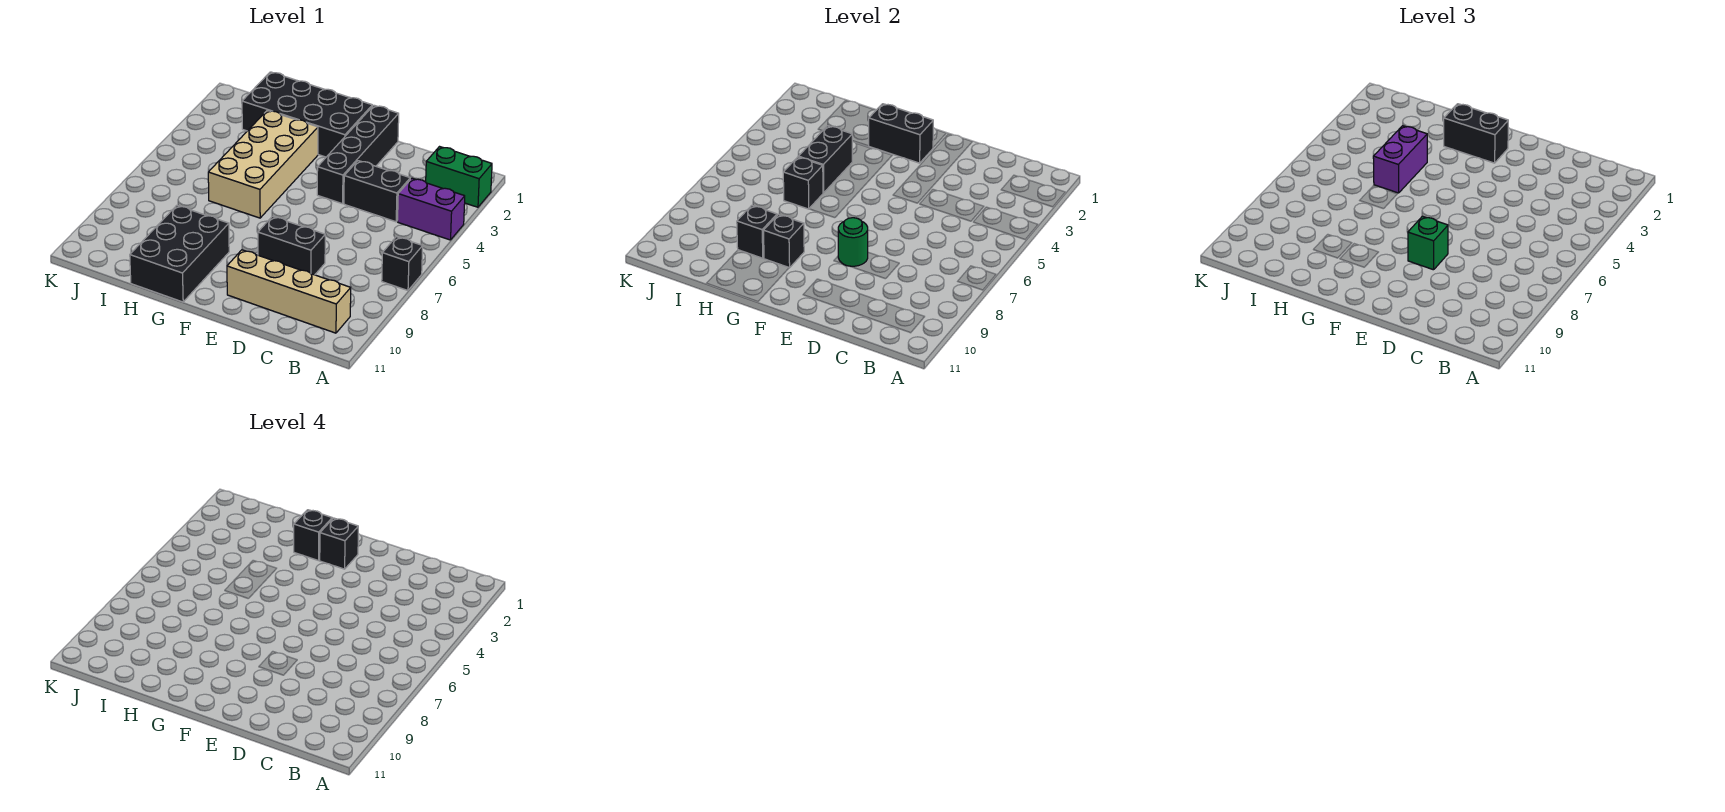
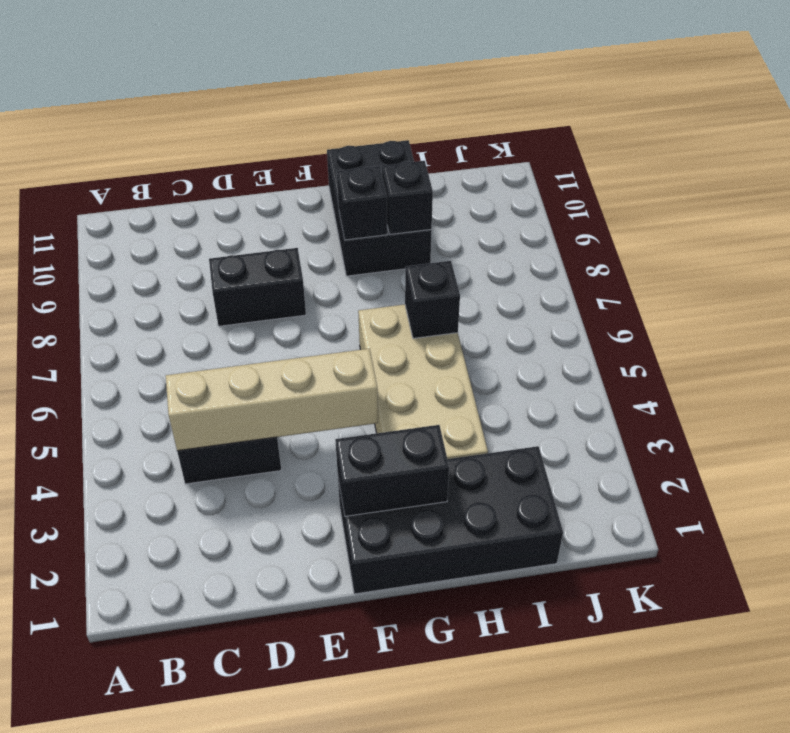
tan 1x4 brick [166,349,378,451] -> tan 1x4 brick moved to [227,250,351,333]
none -> green 1x2 brick [426,147,492,207]
none -> purple 1x2 brick [398,178,465,240]
none -> black 1x1 brick [382,237,423,291]

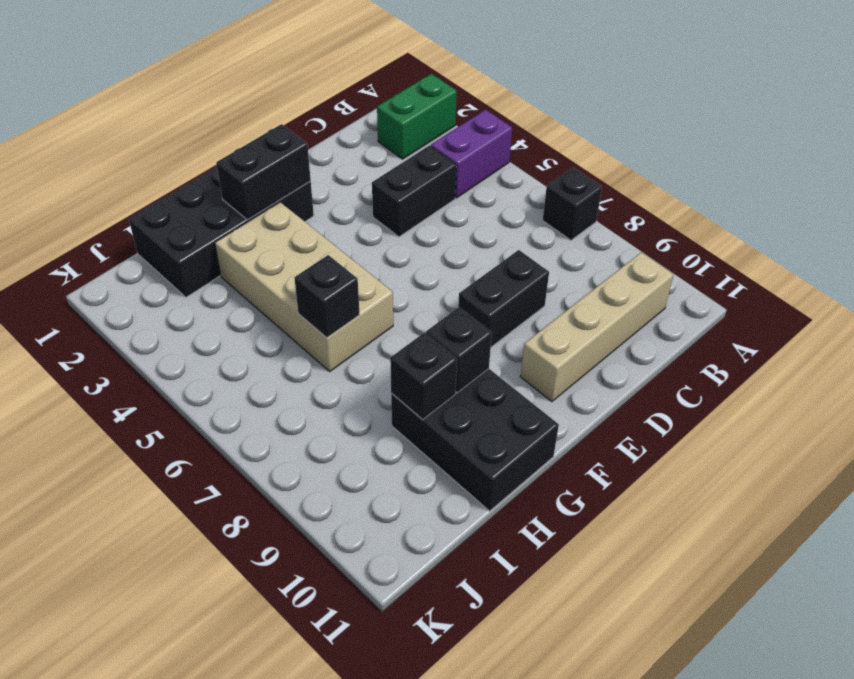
none -> black 1x4 brick [317,105,399,204]
none -> green 1x1 round brick [838,218,868,266]
none -> black 1x2 brick [798,126,852,193]

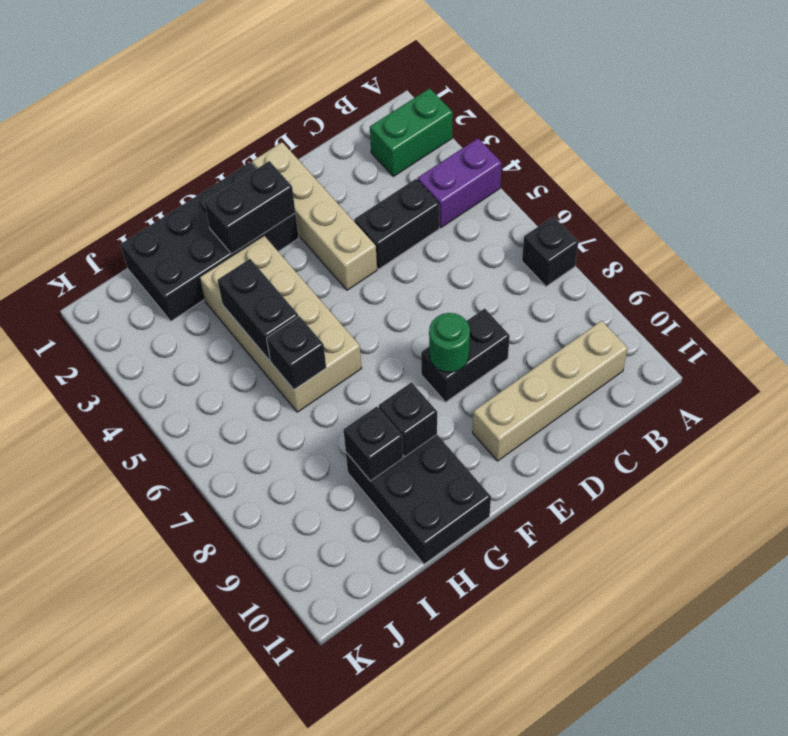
tan 1x4 brick [252,142,377,290] -> black 1x4 brick [317,105,399,204]
none -> green 1x1 brick [1408,216,1448,270]
none -> black 1x2 brick [1444,104,1508,163]
none -> purple 1x2 brick [1373,126,1427,193]

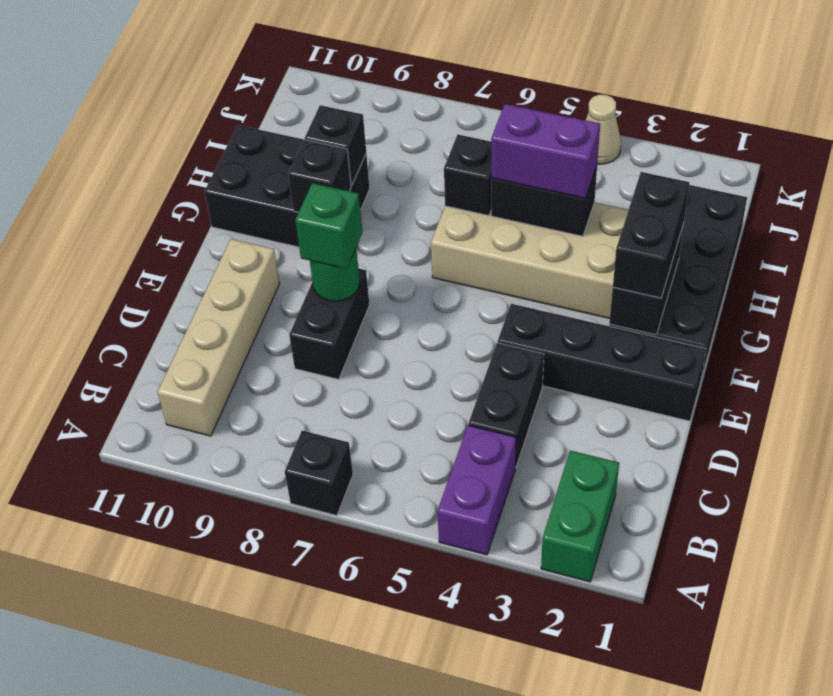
tan 1x1 cone [586,95,621,164] -> none
none -> black 1x1 brick [319,518,358,569]
none -> black 1x1 brick [294,510,332,561]

